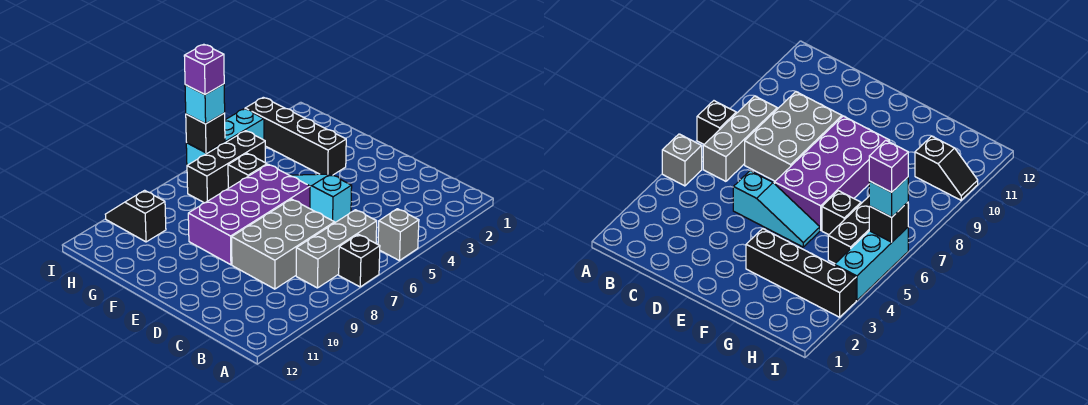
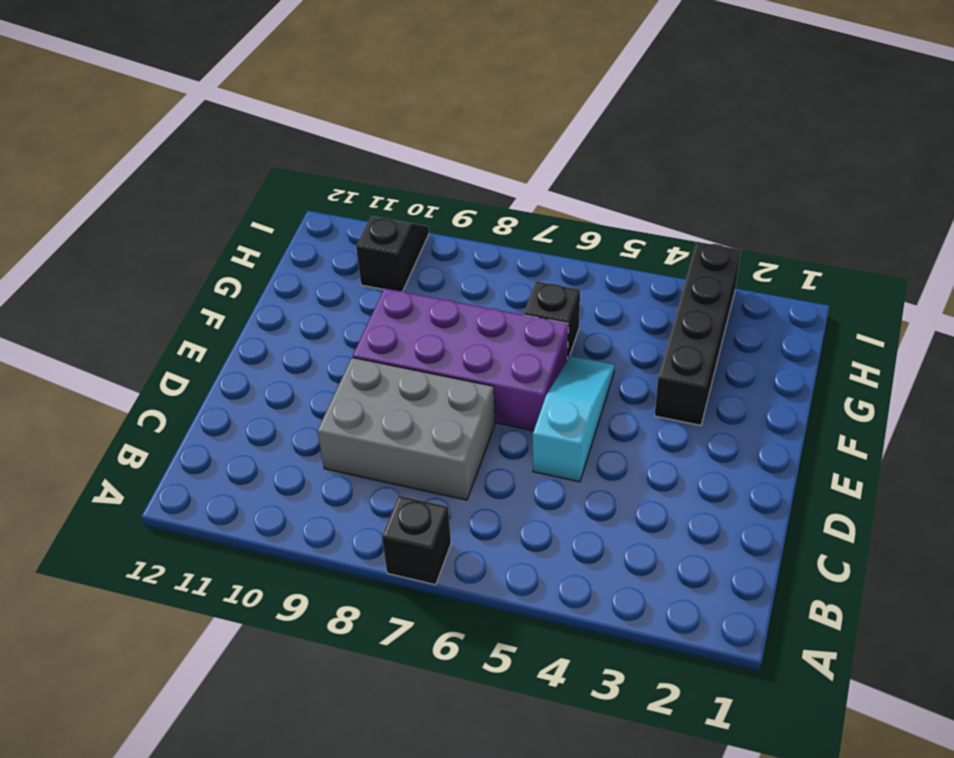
none -> grey 1x1 brick [378,209,419,261]
none -> grey 1x3 brick [296,210,377,288]
none -> black 1x3 brick [187,131,265,203]

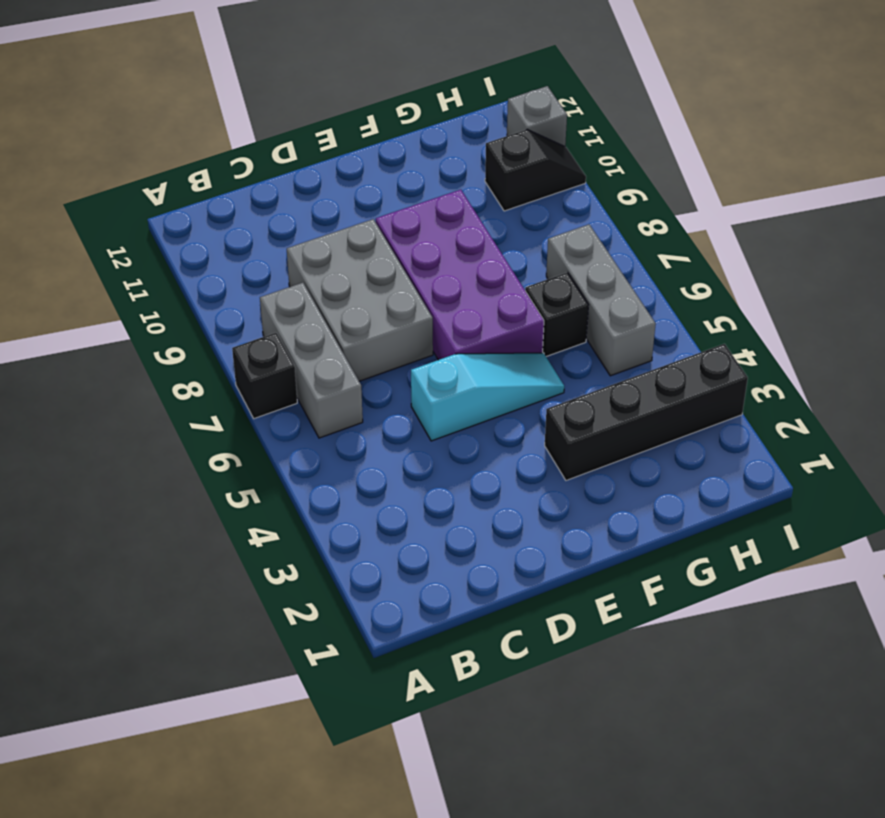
grey 1x3 brick [546,224,656,376] -> black 1x3 brick [187,131,265,203]
grey 1x1 brick [507,86,567,147] -> grey 1x1 brick moved to [378,209,419,261]
none -> cyan 1x3 brick [186,109,264,165]
none -> black 1x1 brick [186,113,225,153]
none -> cyan 1x1 brick [185,84,225,124]

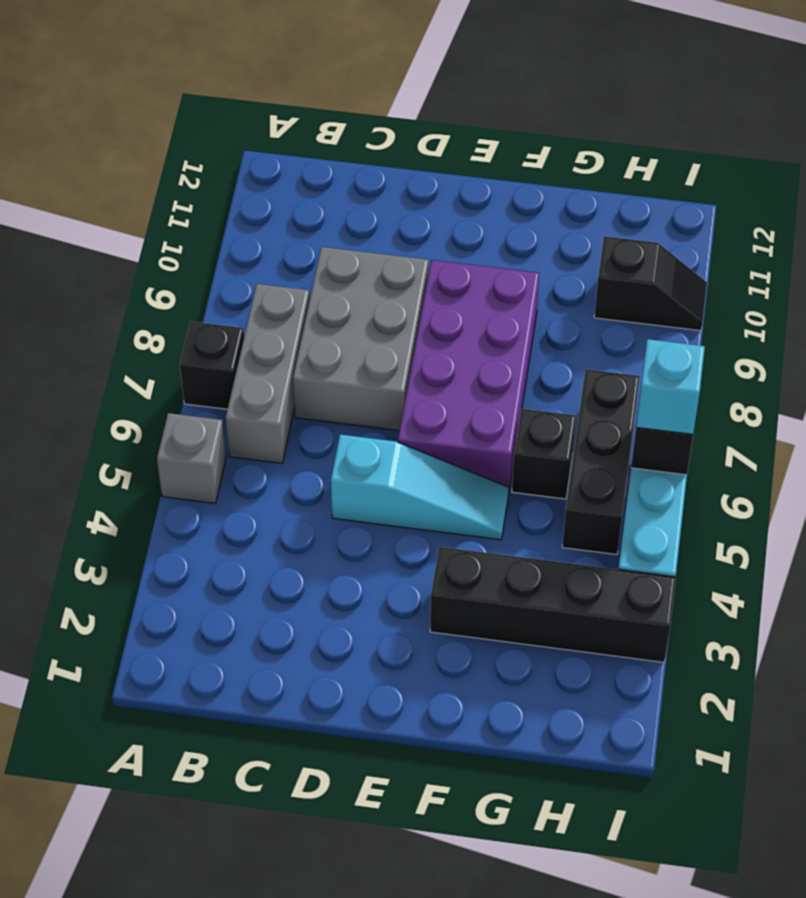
none -> purple 1x1 brick [184,44,224,95]

